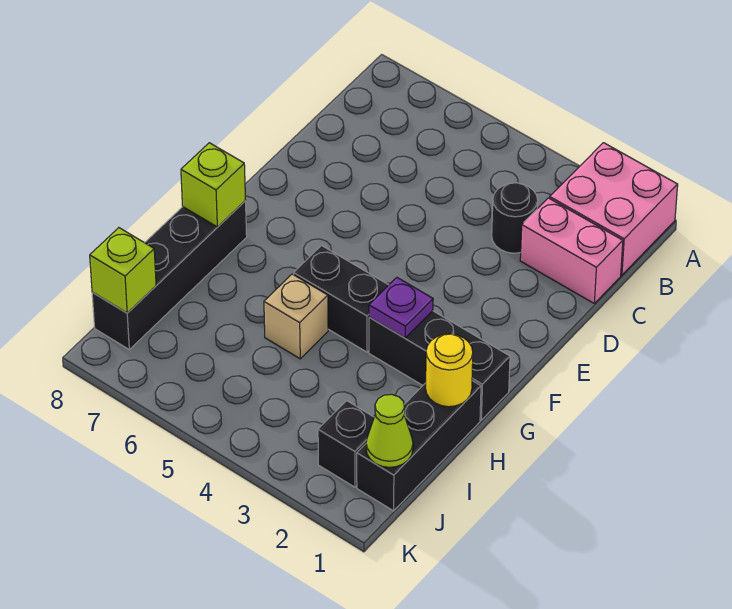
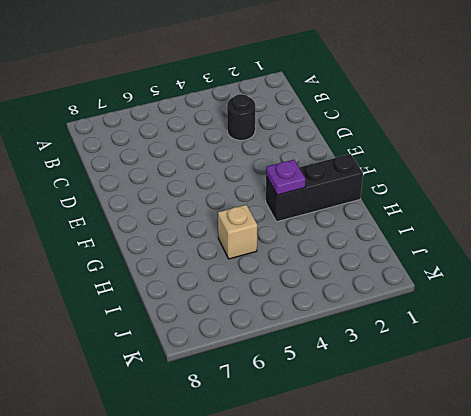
none -> pink 2x2 brick [550,143,678,275]
none -> pink 1x2 brick [520,198,623,303]
none -> black 1x2 brick [294,246,388,352]

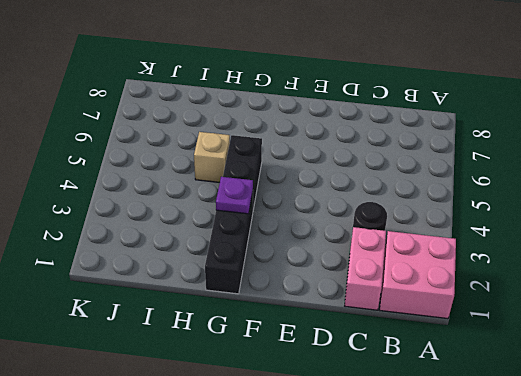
none -> black 1x4 brick [92,201,247,349]
none -> black 1x3 brick [357,381,481,511]
none -> black 1x1 brick [318,401,374,487]

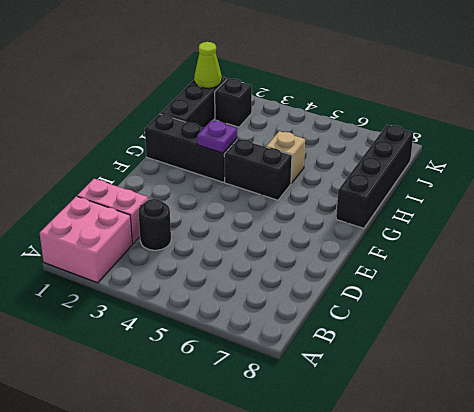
none -> lime 1x1 brick [181,143,245,227]
none -> yellow 1x1 round brick [426,334,473,407]
none -> lime 1x1 brick [90,228,156,313]

